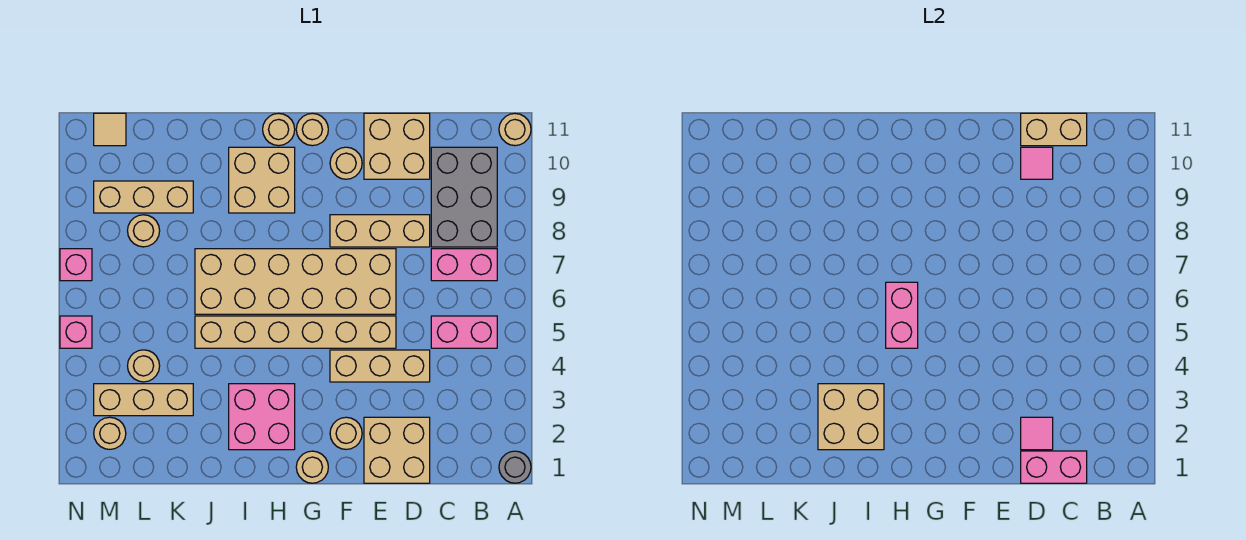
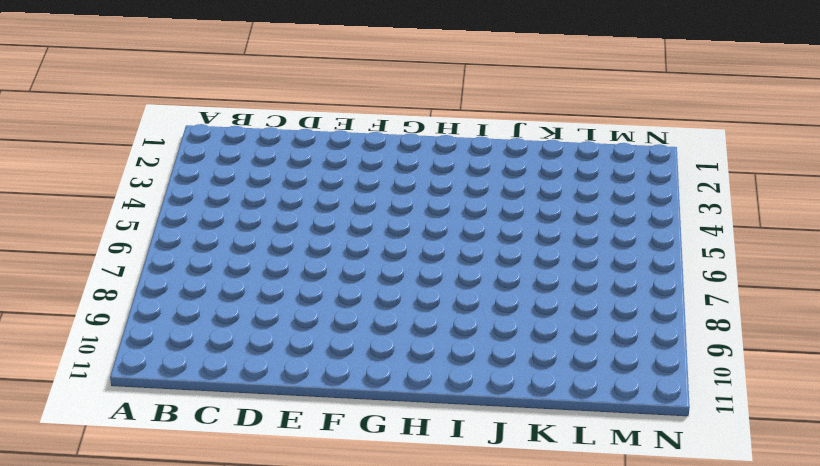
none -> grey 1x1 round brick [499,451,531,483]
none -> tan 1x1 round brick [499,114,531,146]
none -> pink 1x2 brick [431,316,497,348]
none -> pink 1x2 brick [431,249,497,281]

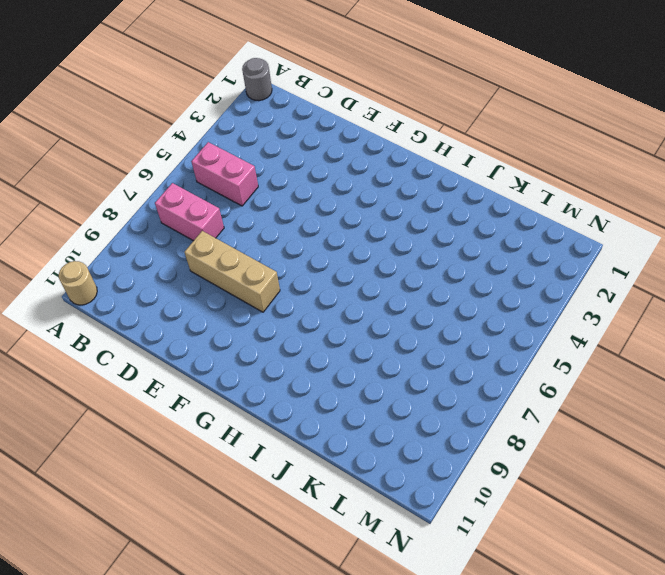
none -> grey 2x3 brick [431,147,497,247]
none -> tan 2x2 brick [364,417,430,483]
none -> tan 1x3 brick [330,350,430,382]
none -> tan 2x2 brick [364,113,430,179]

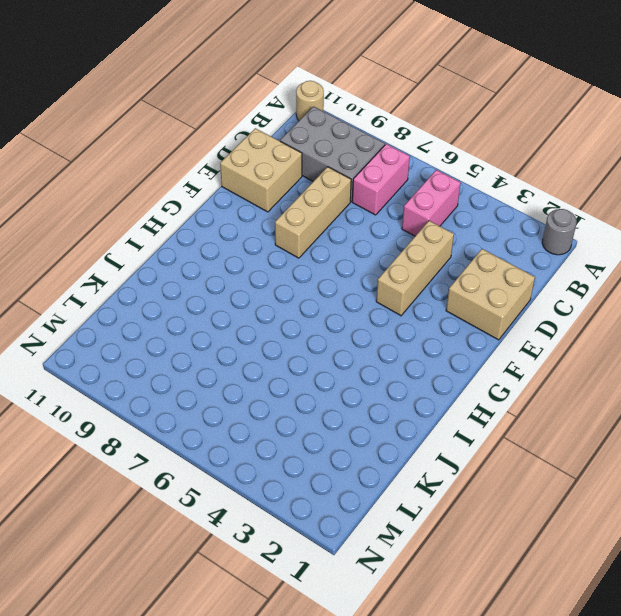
none -> tan 1x6 brick [195,316,396,348]
none -> tan 2x6 brick [195,249,396,314]
none -> tan 1x1 round brick [330,417,362,449]
none -> tan 1x1 round brick [330,147,362,179]

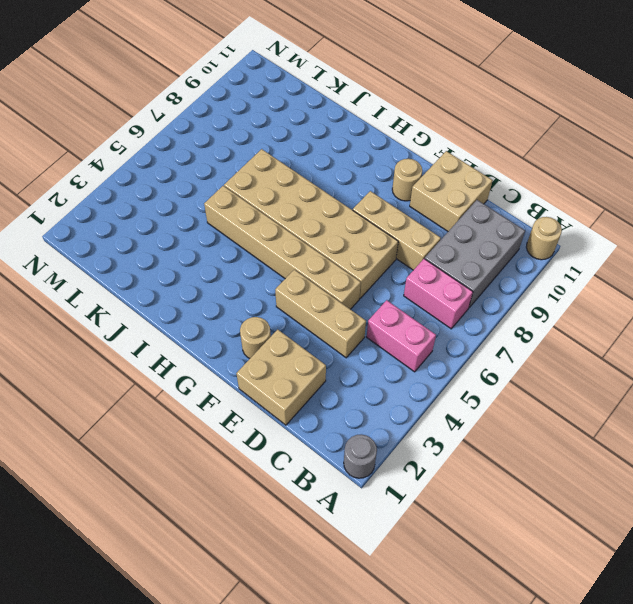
none -> tan 1x1 round brick [296,451,328,483]
none -> tan 1x1 round brick [296,113,328,146]
none -> pink 2x2 brick [229,384,295,450]
none -> tan 2x2 brick [229,147,295,213]

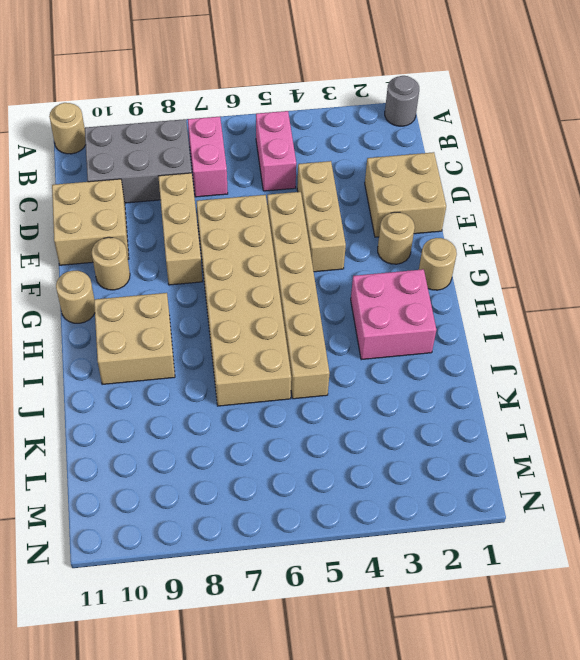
none -> tan 1x1 round brick [263,113,295,146]
none -> tan 1x3 brick [94,384,193,416]
none -> tan 1x3 brick [94,181,193,213]
none -> tan 1x1 round brick [128,350,160,382]

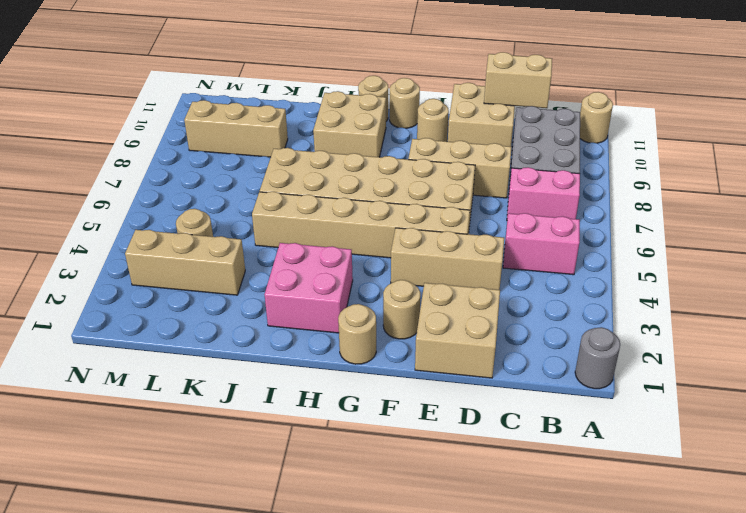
none -> tan 1x1 round brick [128,215,160,247]
none -> tan 1x1 round brick [94,417,126,449]
none -> tan 1x1 tile [94,113,126,146]
none -> pink 1x1 brick [60,316,92,348]

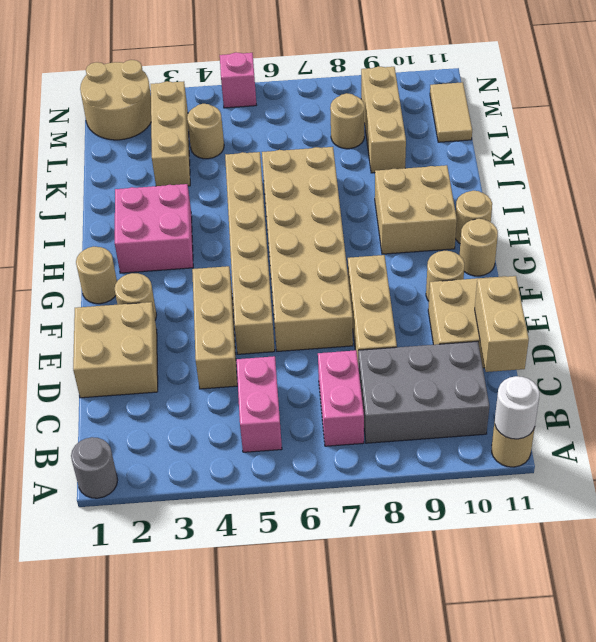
white 1x1 round brick [495,376,539,439] -> none
tan 1x2 tile [430,82,472,142] -> tan 1x1 tile [94,113,126,146]
tan 2x2 round brick [80,60,151,140] -> tan 1x1 round brick [94,417,126,449]
none -> pink 1x1 brick [60,249,92,281]
none -> pink 1x2 brick [1021,451,1087,483]
none -> pink 1x1 tile [1021,417,1053,450]
none -> pink 1x1 tile [1021,147,1053,179]

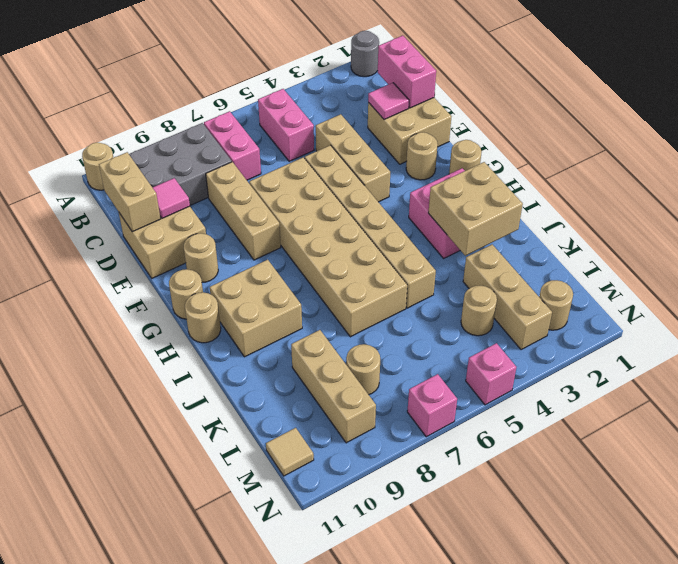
none -> pink 1x2 brick [886,282,918,348]

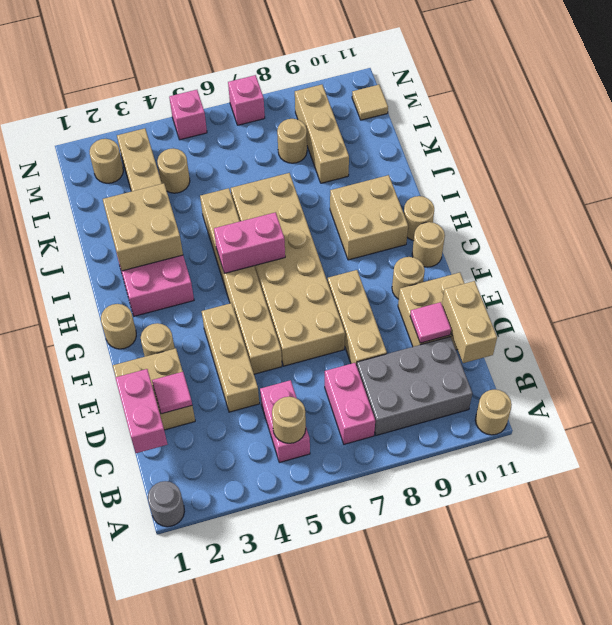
tan 1x1 round brick [272,397,306,443] -> none

